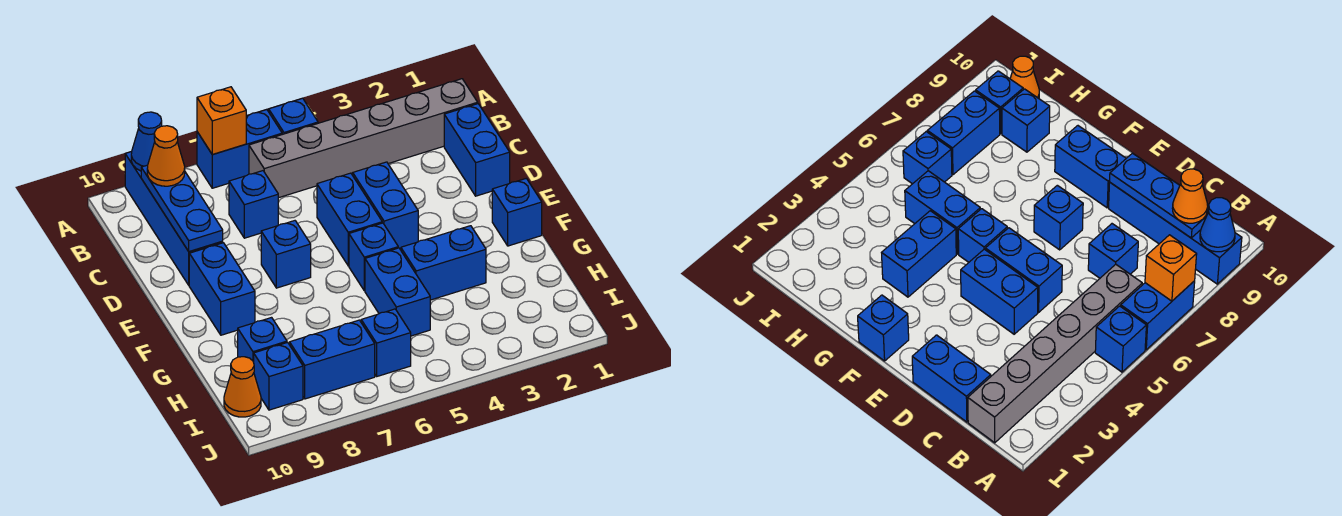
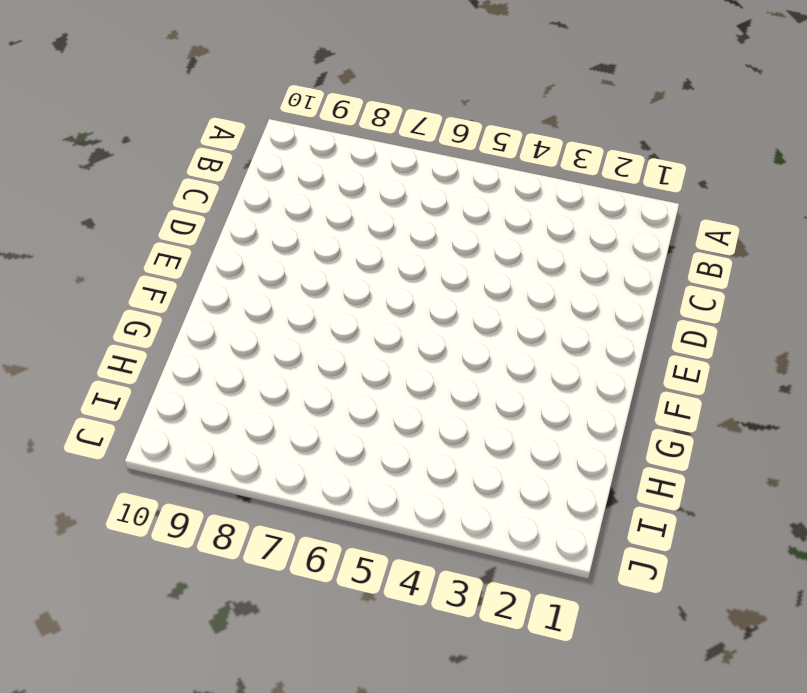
none -> blue 1x1 brick [269,98,318,134]
none -> blue 1x2 brick [197,110,282,188]
none -> blue 1x4 brick [125,152,223,285]

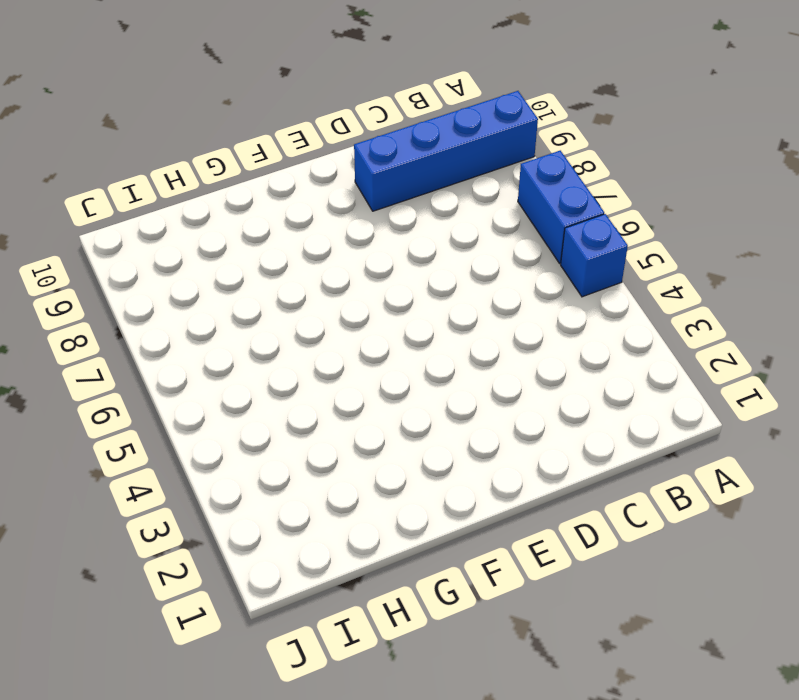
none -> grey 1x6 brick [249,79,478,198]
none -> blue 1x2 brick [444,104,510,196]
none -> blue 1x1 brick [229,171,278,238]

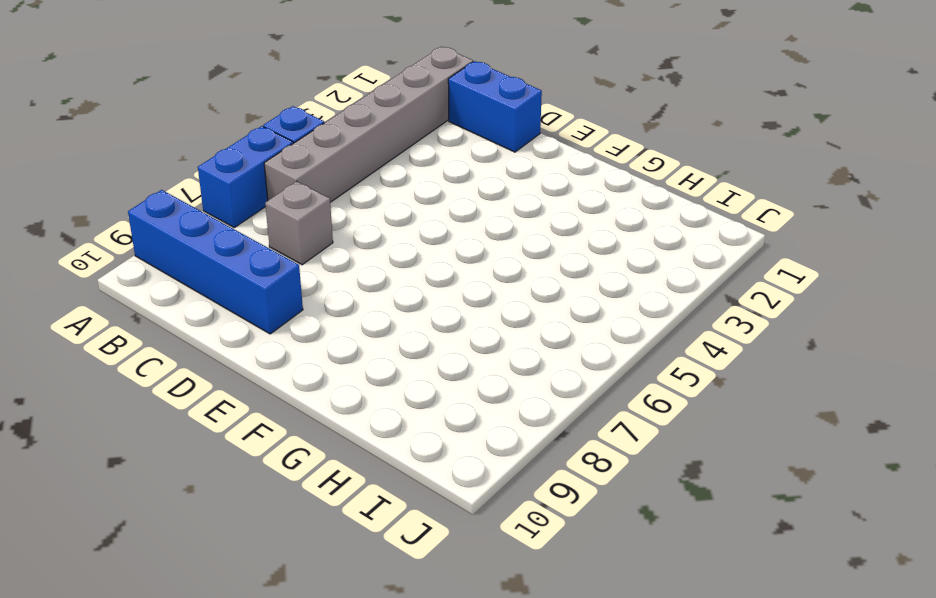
grey 1x1 brick [265,181,333,265] -> blue 1x1 brick [229,171,278,238]
none -> blue 1x2 brick [353,162,418,250]
none -> blue 1x2 brick [317,173,382,266]
none -> blue 1x1 brick [261,221,311,288]

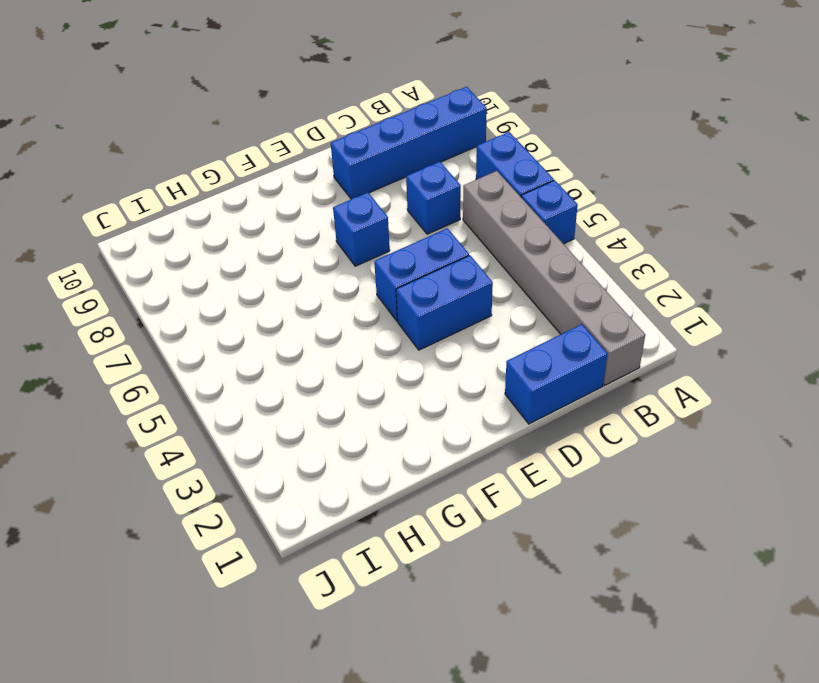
none -> blue 1x2 brick [189,243,255,335]
none -> blue 1x1 brick [492,178,542,246]
none -> blue 1x1 brick [349,223,398,291]

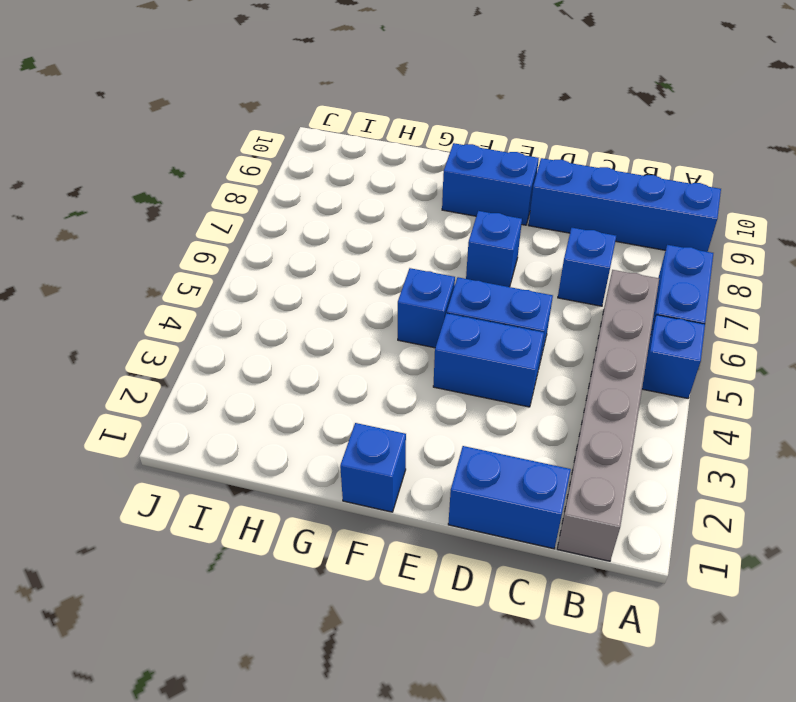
none -> blue 1x2 brick [401,226,486,300]
none -> blue 1x2 brick [365,248,430,336]
none -> blue 1x1 brick [238,318,287,362]

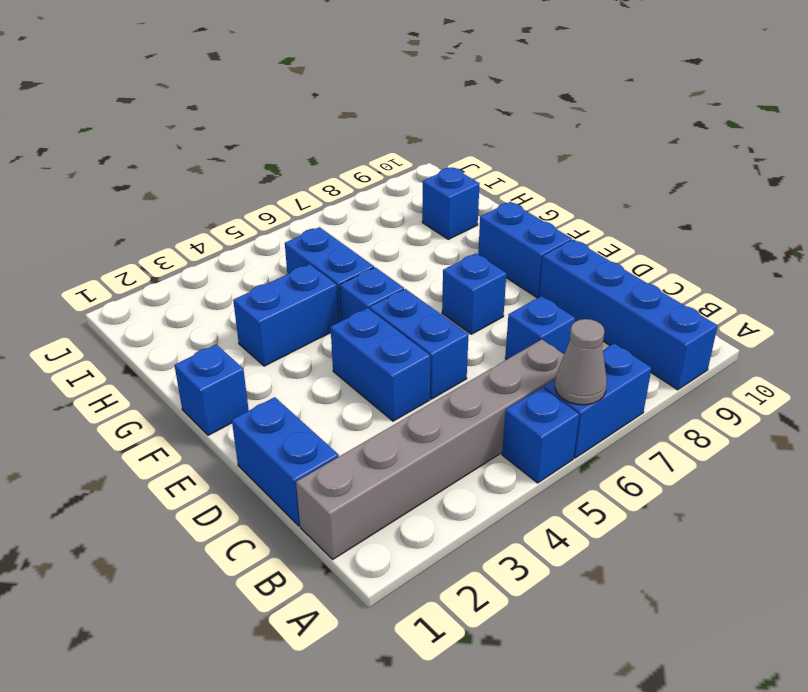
grey 1x1 cone [555,319,607,405] -> none
none -> blue 1x1 brick [361,309,411,376]
none -> blue 1x2 brick [290,320,375,399]
none -> blue 1x1 brick [254,342,303,410]

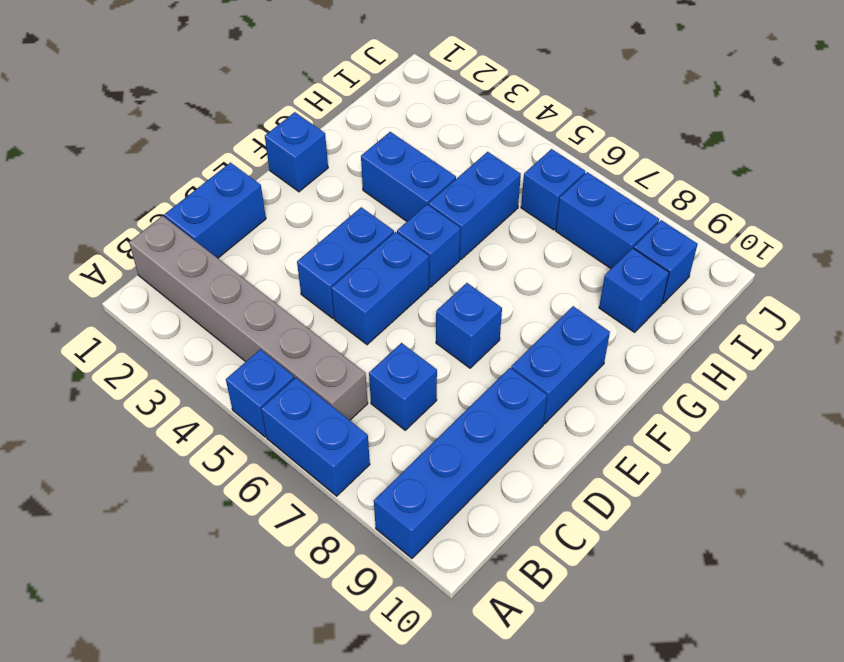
none -> orange 1x1 cone [224,357,261,417]
none -> orange 1x1 brick [197,87,246,155]
none -> blue 1x1 cone [131,112,162,171]

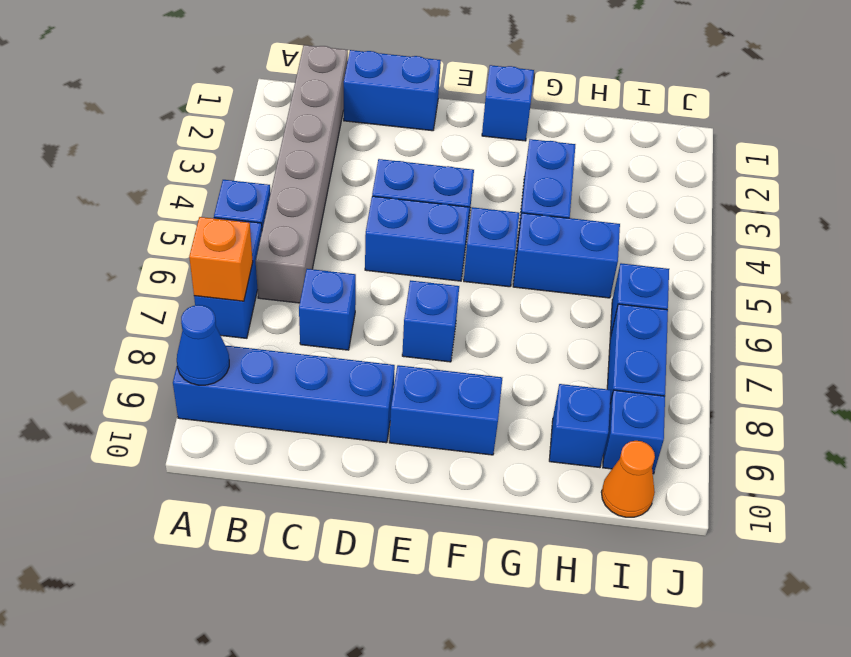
none -> blue 1x3 plate [141,165,223,252]
none -> orange 1x1 cone [147,126,185,186]

